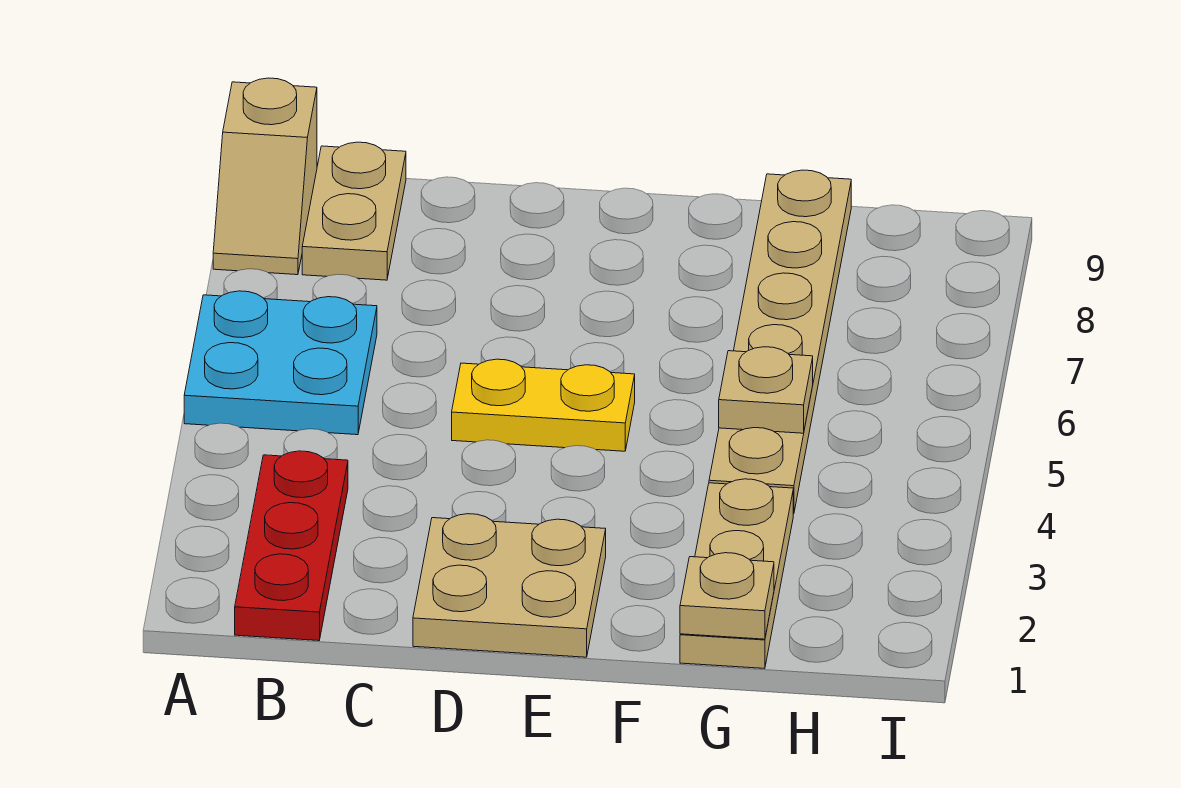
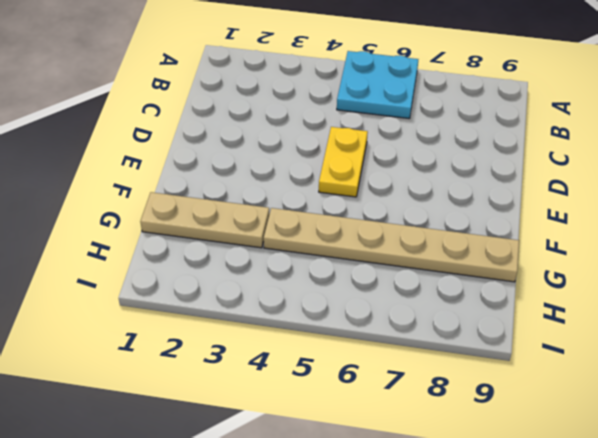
none -> tan 1x2 slope [213,78,317,275]
none -> red 1x3 plate [235,451,348,641]

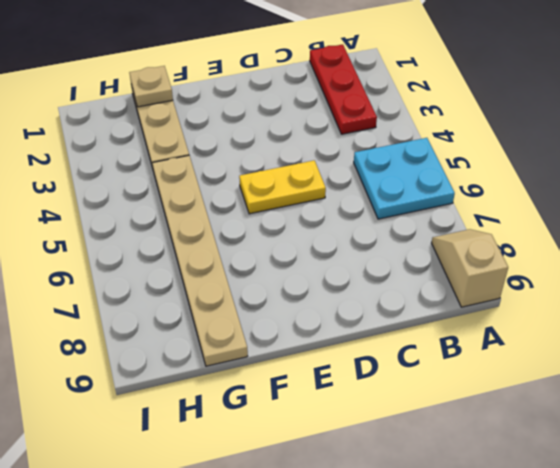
none -> tan 1x2 plate [302,142,406,280]
none -> tan 2x2 plate [413,514,606,657]

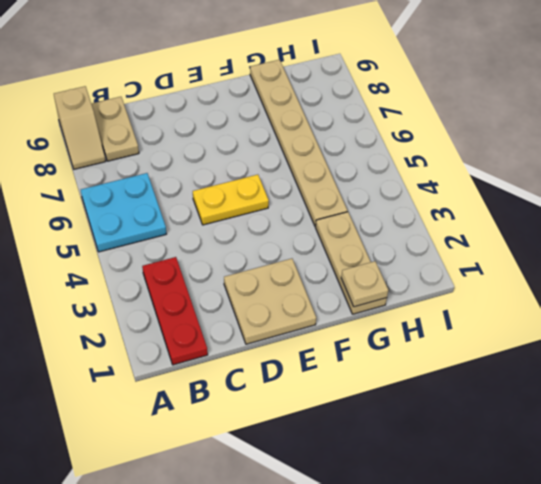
none -> tan 1x1 plate [719,347,813,433]

